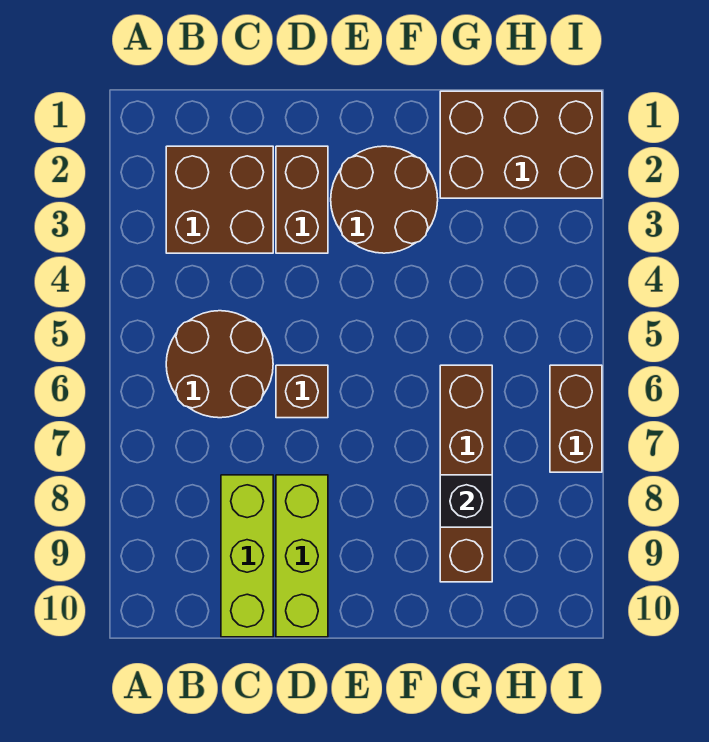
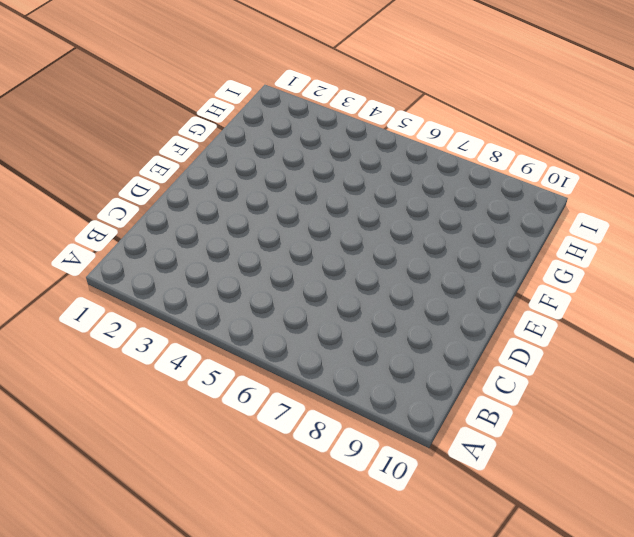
none -> brown 2x2 brick [166,146,273,253]
none -> brown 2x2 round brick [166,311,273,418]

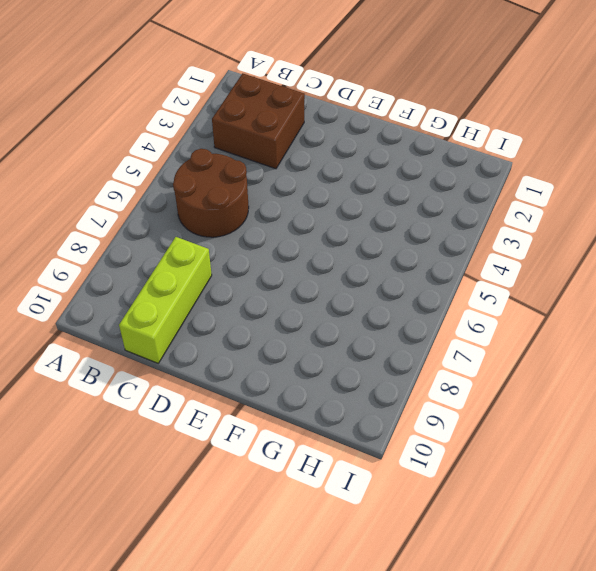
none -> brown 1x2 brick [276,146,328,253]
none -> brown 1x1 brick [276,365,328,418]

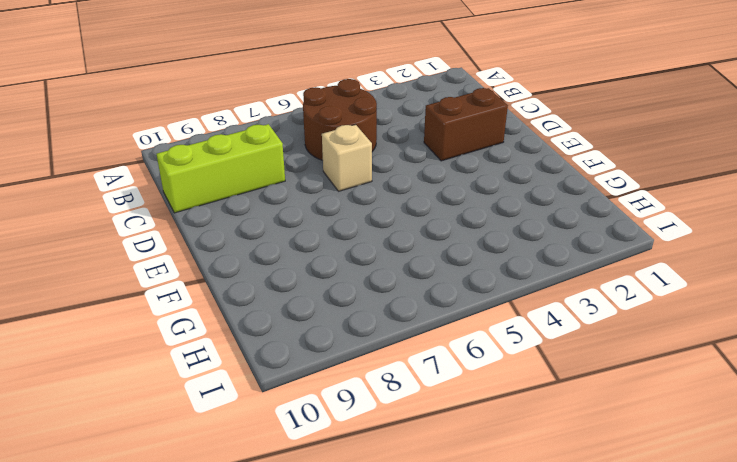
tan 1x1 brick [322,125,372,191] -> brown 1x1 brick [276,365,328,418]
none -> brown 2x2 brick [166,146,273,253]
none -> lime 1x3 brick [276,475,328,637]

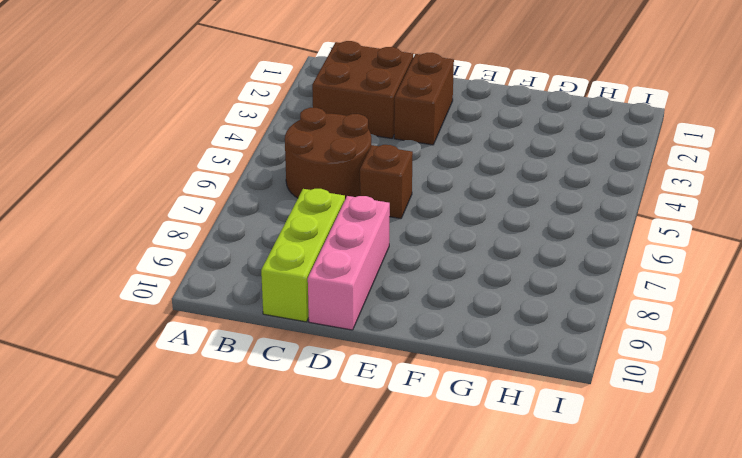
pink 1x3 brick [308,196,390,330] -> lime 1x3 brick [276,475,328,637]
none -> brown 2x2 round brick [331,146,438,253]
none -> brown 2x3 brick [440,91,602,198]

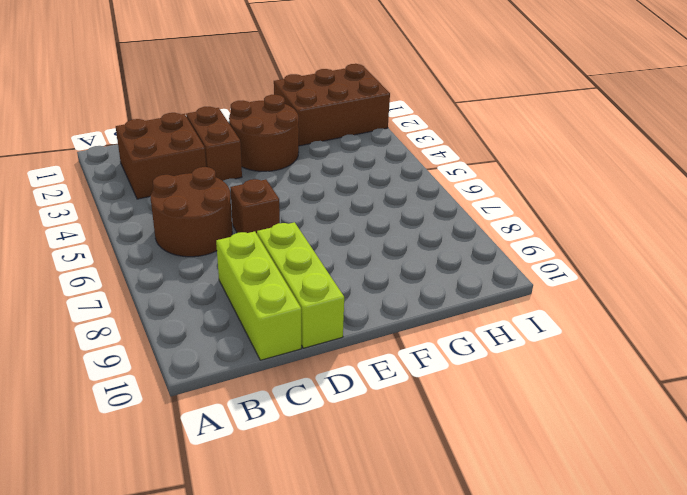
none -> brown 1x4 brick [440,365,492,582]
none -> brown 1x2 brick [550,365,602,472]

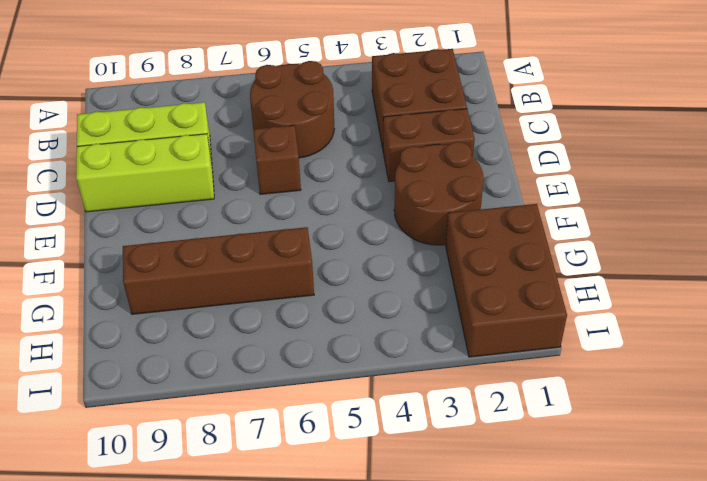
none -> brown 1x2 brick [550,365,602,472]
none -> black 1x1 brick [440,475,492,527]

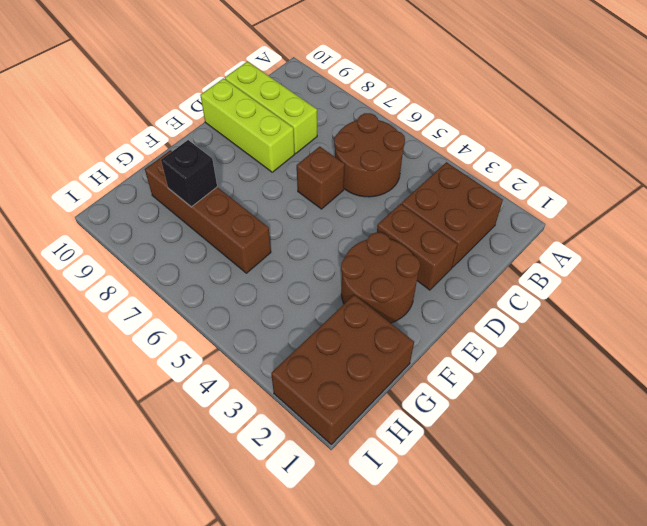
none -> brown 1x2 brick [550,365,602,472]

